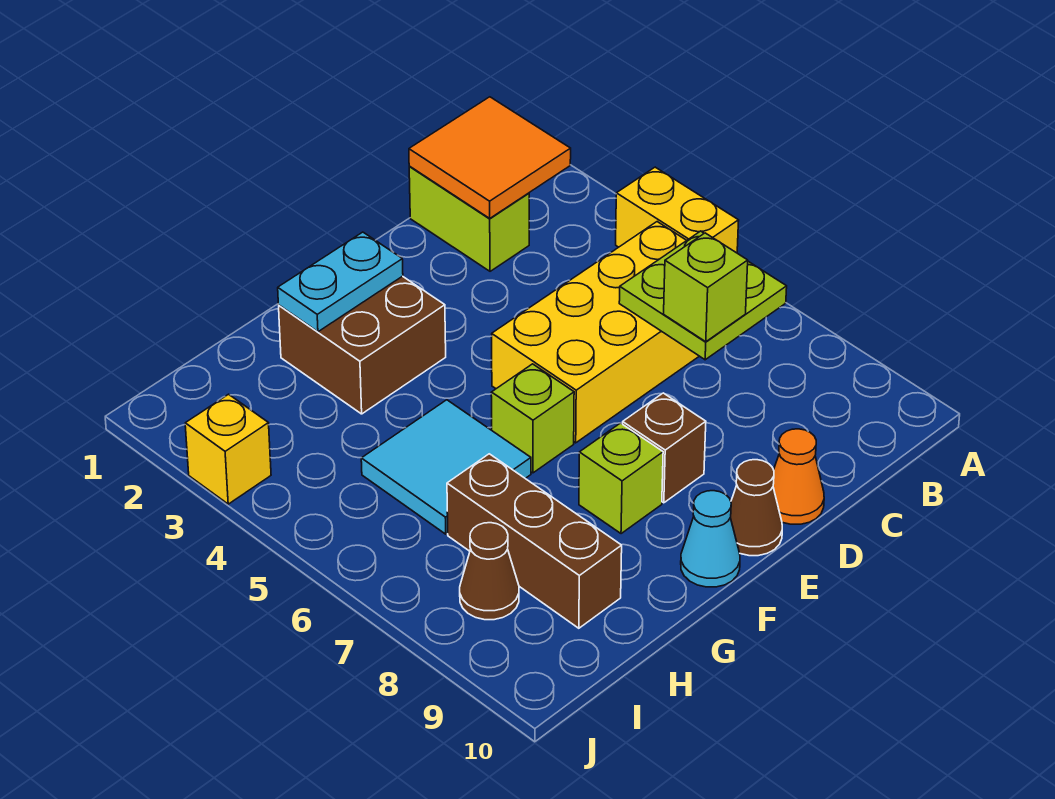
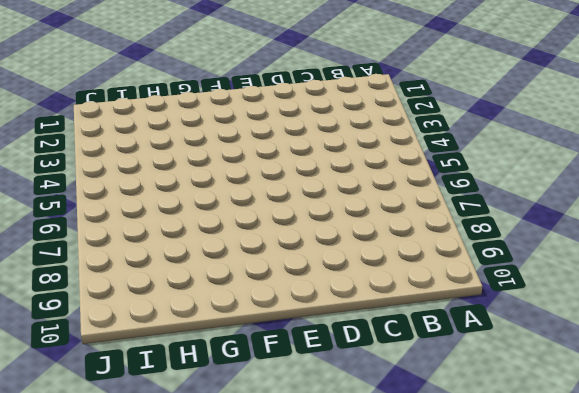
none -> yellow 1x2 brick [616,167,739,253]
none -> yellow 2x4 brick [492,222,699,443]
none -> lime 1x2 brick [409,167,529,271]

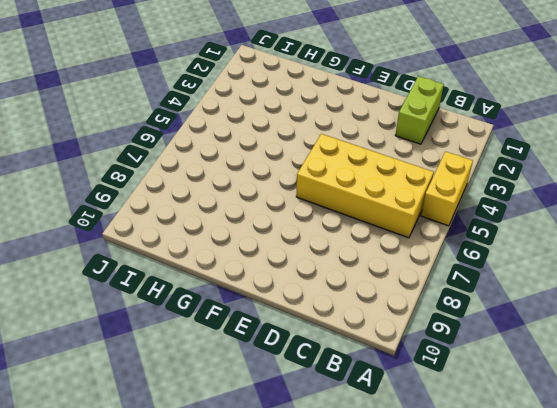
none -> orange 1x1 cone [773,429,824,524]
none -> brown 1x1 brick [623,393,706,503]
none -> brown 1x1 cone [730,460,782,556]

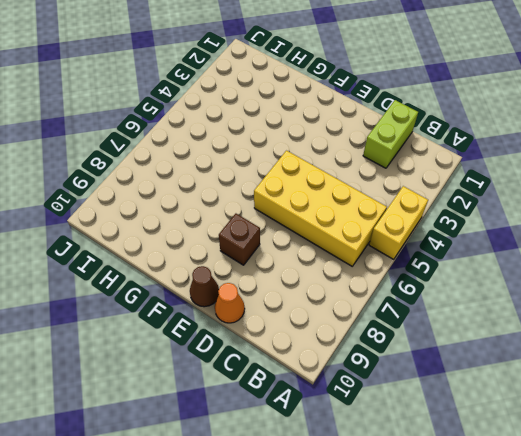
none -> brown 2x2 brick [279,276,446,414]
none -> lime 1x1 brick [491,364,574,473]
none -> lime 1x1 brick [579,423,663,534]

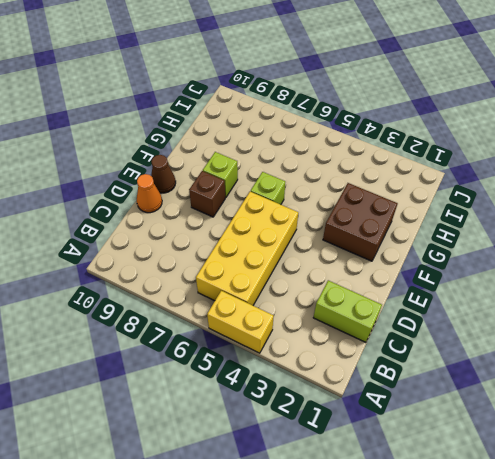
none -> cyan 1x1 cone [681,491,740,587]
none -> cyan 2x2 tile [361,400,531,534]
none -> brown 1x3 brick [447,454,622,628]

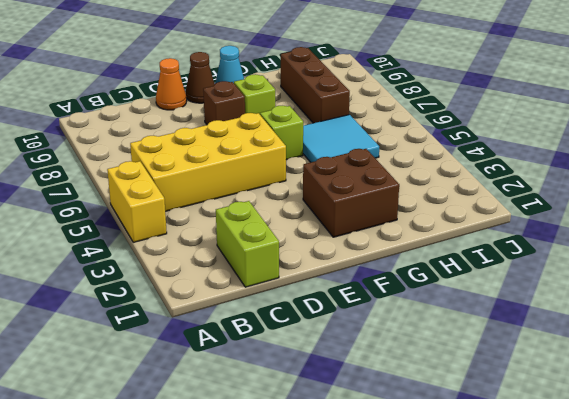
none -> brown 1x1 cone [460,523,519,620]
none -> yellow 1x1 brick [185,394,271,504]
none -> orange 2x2 tile [409,97,571,218]

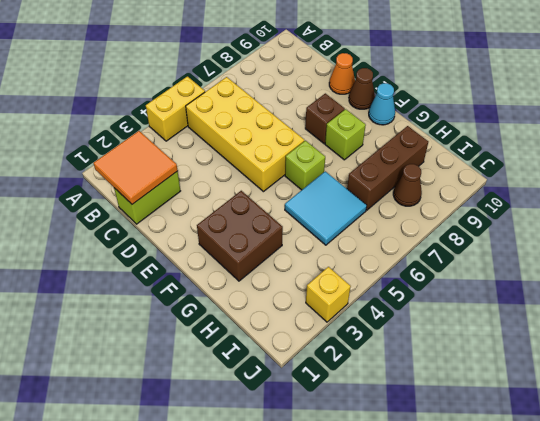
none -> lime 2x2 plate [619,231,787,360]
none -> cyan 1x2 plate [278,232,403,332]
none -> lime 1x1 brick [664,233,748,342]

